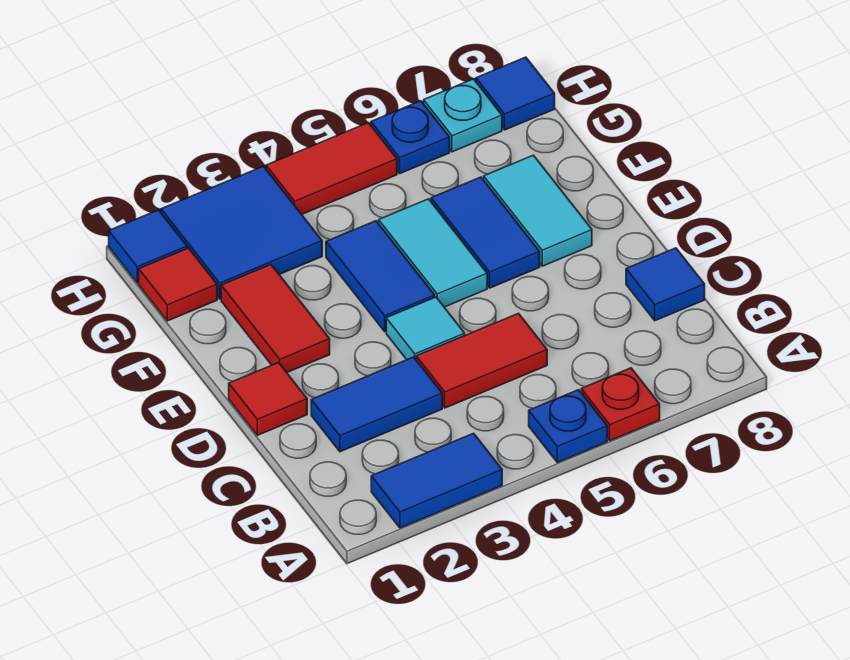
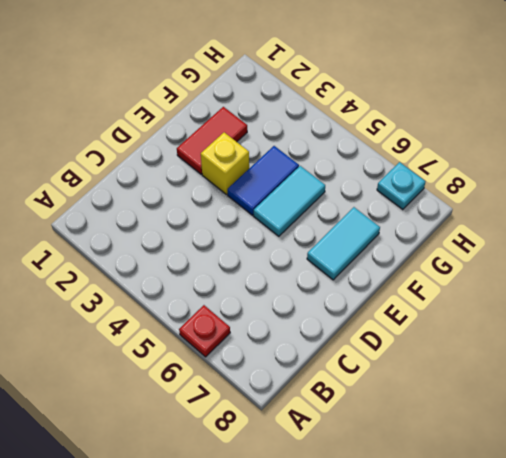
yellow 1x1 brick [201,132,249,195] -> none
none -> blue 1x2 tile [371,433,502,528]
none -> blue 1x1 plate [529,390,607,463]
none -> blue 1x2 tile [311,357,442,452]

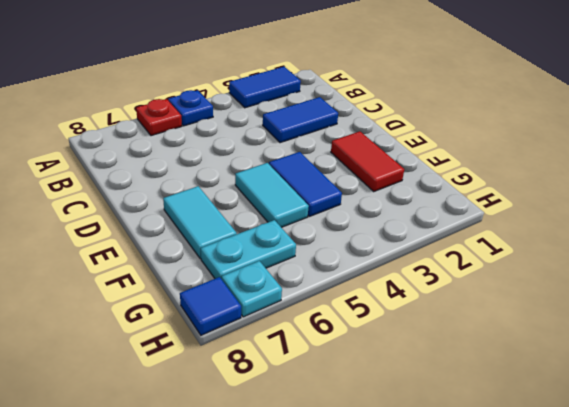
cyan 1x2 plate [201,220,296,279] -> none
none -> red 1x2 tile [416,313,547,408]
none -> blue 1x1 tile [626,248,705,321]
none -> red 1x1 tile [229,363,307,435]

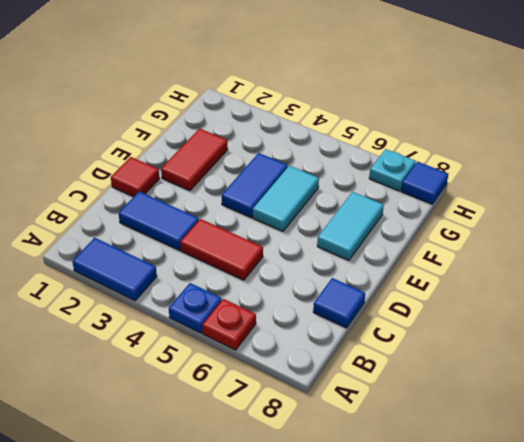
none -> cyan 1x1 tile [386,297,465,360]
none -> blue 1x2 tile [431,177,540,288]
none -> red 1x1 tile [139,248,217,321]

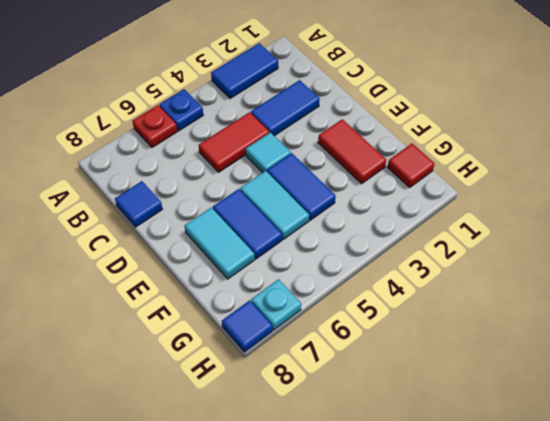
none -> red 1x1 tile [229,363,307,435]
none -> blue 2x2 tile [161,166,322,299]
none -> blue 1x1 tile [109,210,187,283]

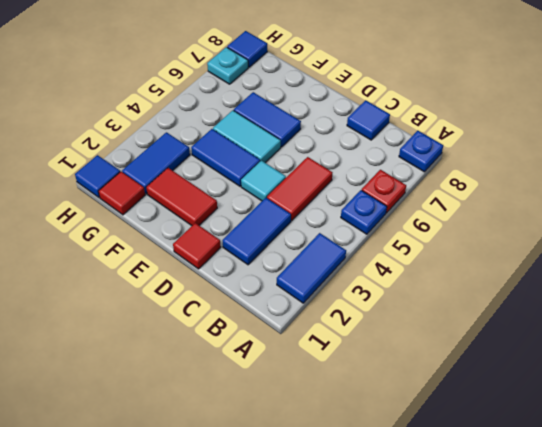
blue 1x1 plate [399,131,443,172] -> blue 1x1 plate moved to [371,101,450,173]
blue 1x2 tile [122,132,190,194] -> blue 2x2 tile [161,166,322,299]
none -> cyan 1x2 tile [484,155,592,266]
none -> red 1x2 tile [266,123,397,214]

